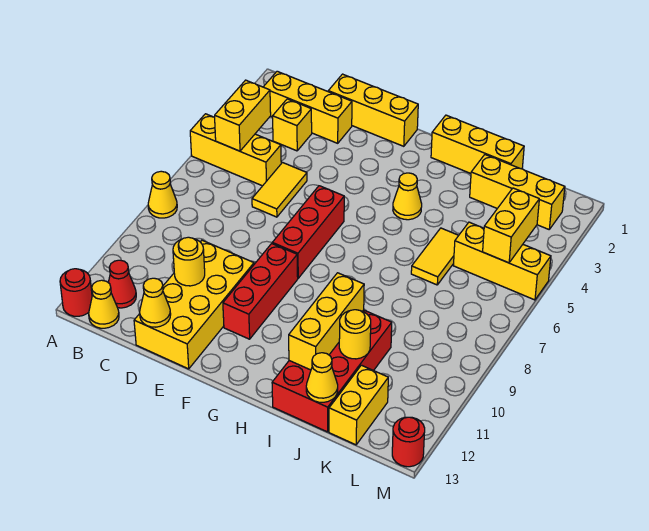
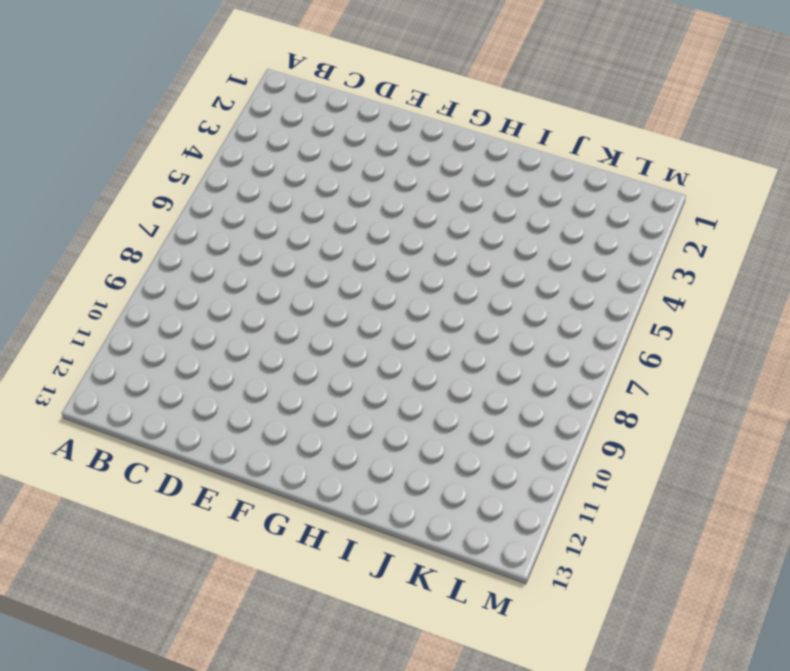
none -> yellow 1x3 brick [190,114,281,186]
none -> yellow 1x1 cone [148,171,177,218]
none -> red 1x1 round brick [60,269,92,316]

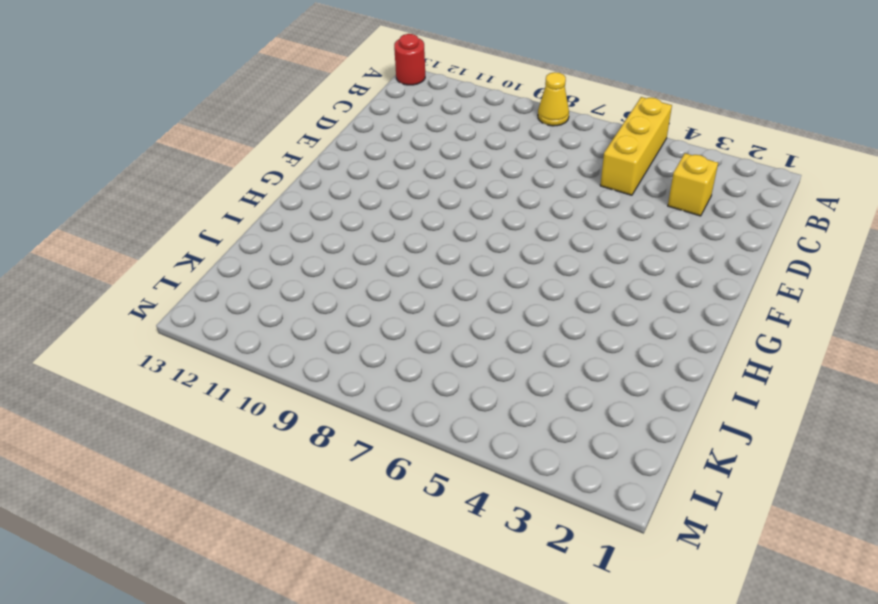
none -> yellow 1x3 brick [264,71,352,143]
none -> red 1x1 cone [108,260,136,308]
none -> yellow 1x1 cone [89,280,119,328]

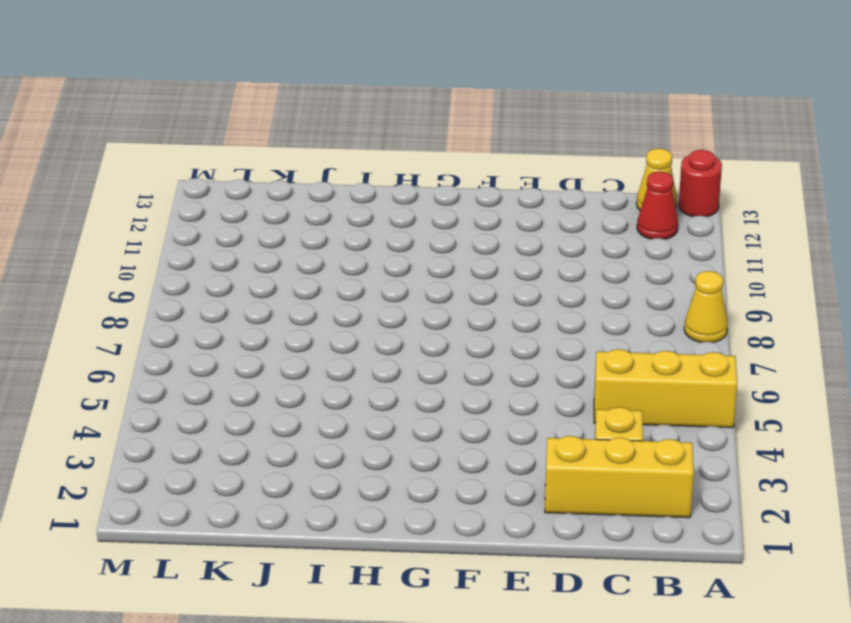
none -> yellow 1x3 brick [328,74,418,146]
none -> yellow 1x2 tile [252,163,307,217]
none -> yellow 2x4 brick [134,240,254,369]

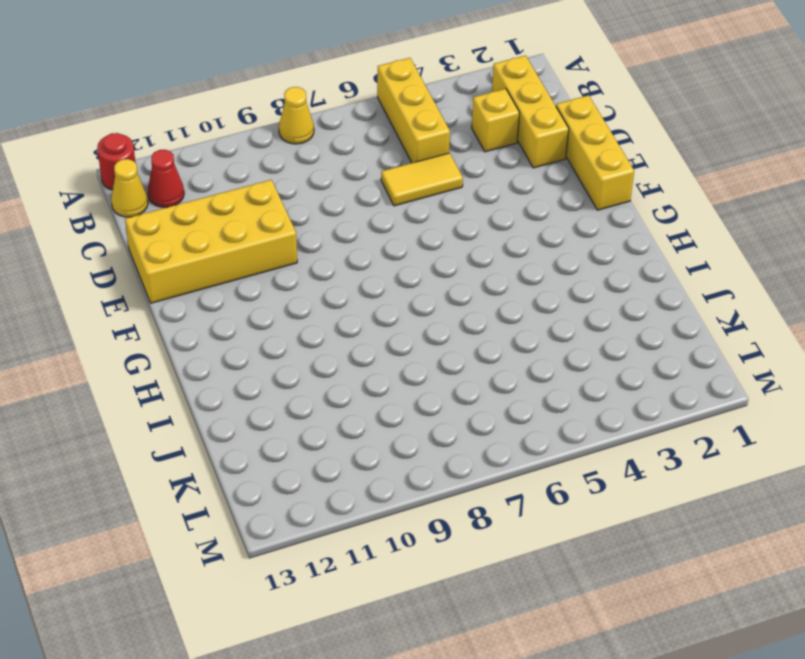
none -> red 1x3 brick [272,186,344,278]
none -> red 1x3 brick [223,244,298,339]
none -> yellow 1x3 brick [431,115,524,173]

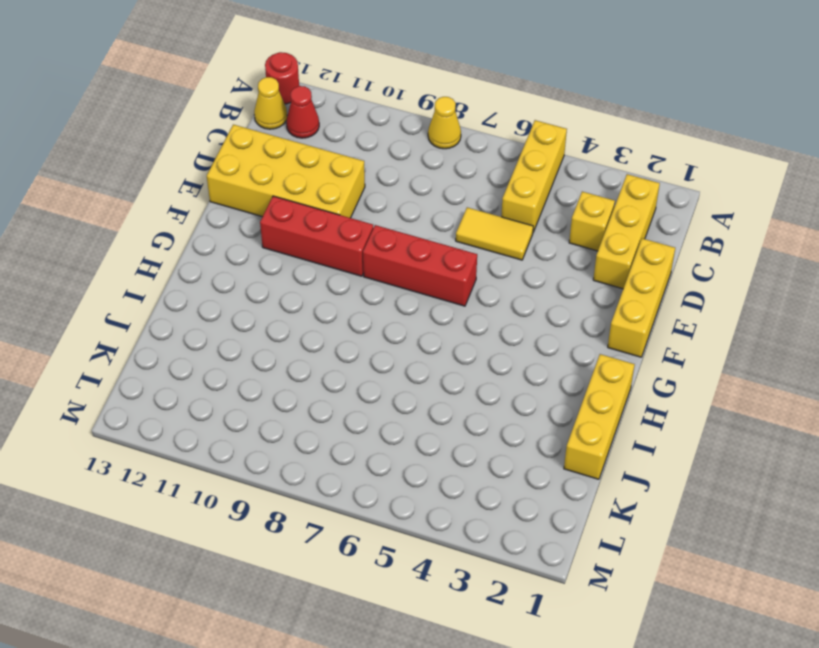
none -> yellow 1x1 cone [393,173,422,220]
none -> red 2x4 brick [272,310,392,432]
none -> yellow 1x3 brick [470,155,565,229]

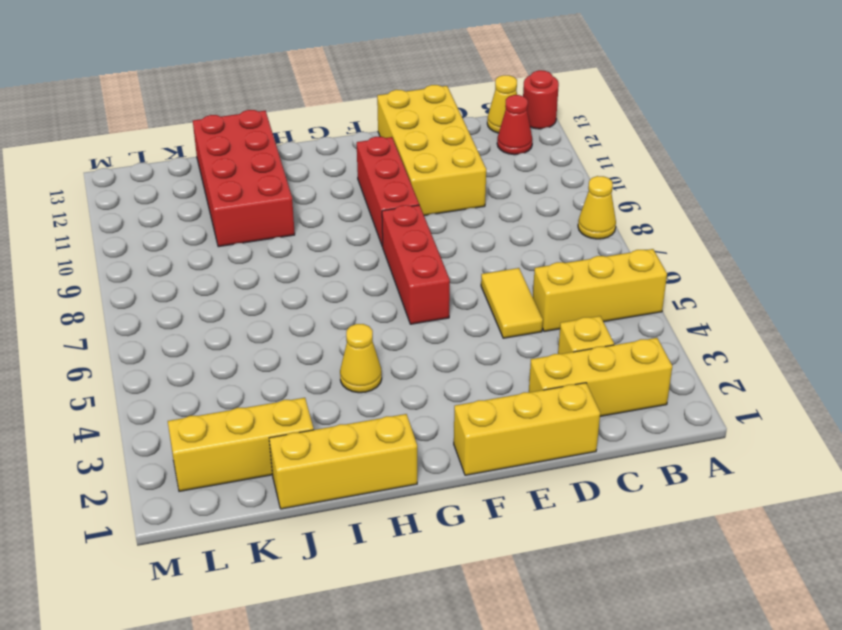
none -> yellow 1x2 tile [411,228,459,285]
none -> yellow 1x3 brick [453,222,551,300]
none -> yellow 1x2 brick [329,365,388,445]

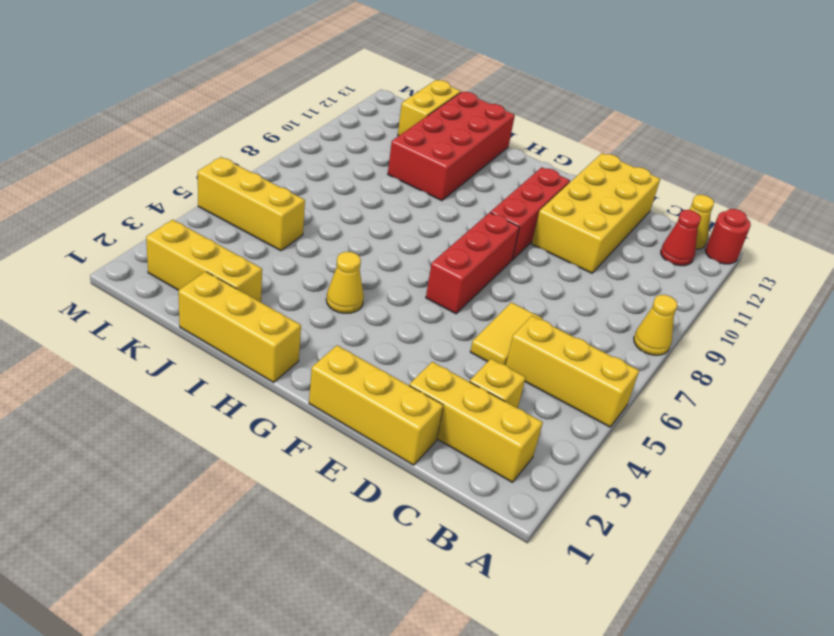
none -> yellow 1x2 tile [411,228,459,285]
none -> red 1x1 round brick [392,417,425,467]
none -> yellow 1x2 brick [215,80,271,151]

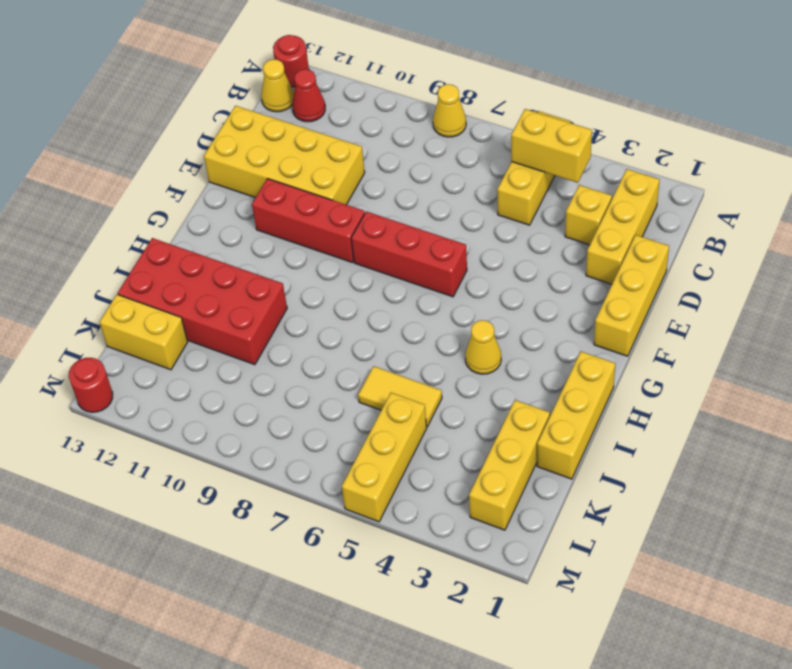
none -> yellow 1x2 tile [252,163,307,217]
none -> yellow 1x1 round brick [173,237,205,286]
none -> yellow 1x1 cone [140,278,171,327]

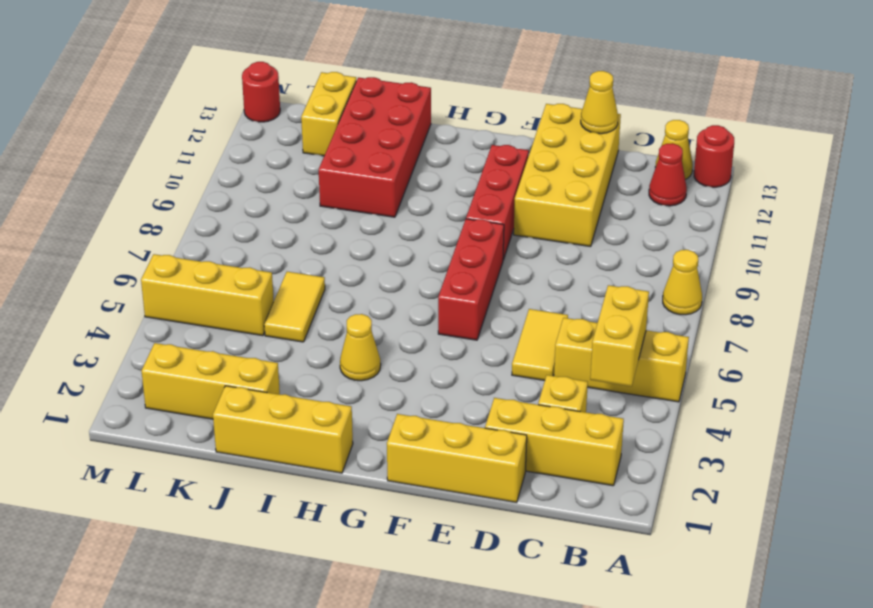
none -> yellow 1x1 round brick [173,237,205,286]
none -> yellow 1x3 brick [289,273,364,370]
none -> yellow 1x1 round brick [339,310,371,359]

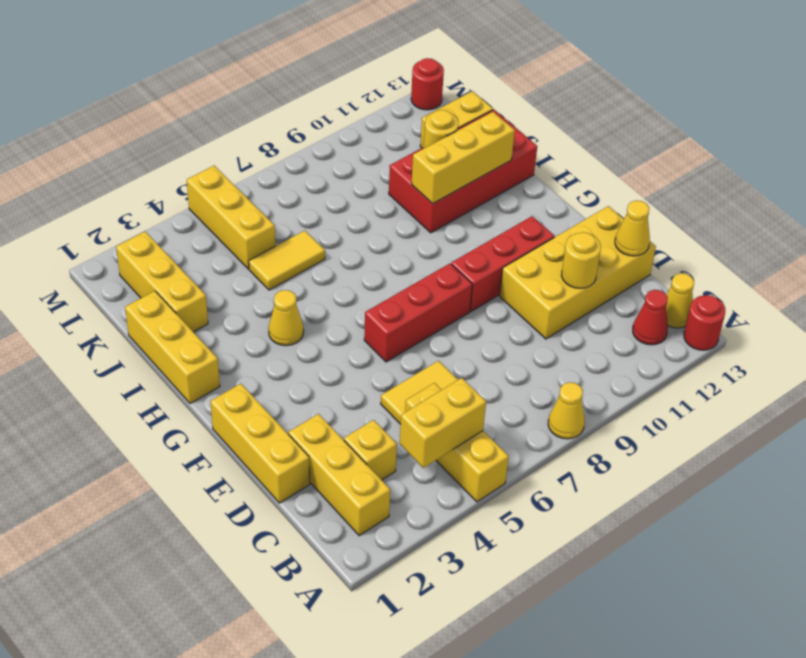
none -> yellow 1x1 cone [306,353,338,402]
none -> yellow 1x2 brick [483,188,539,263]

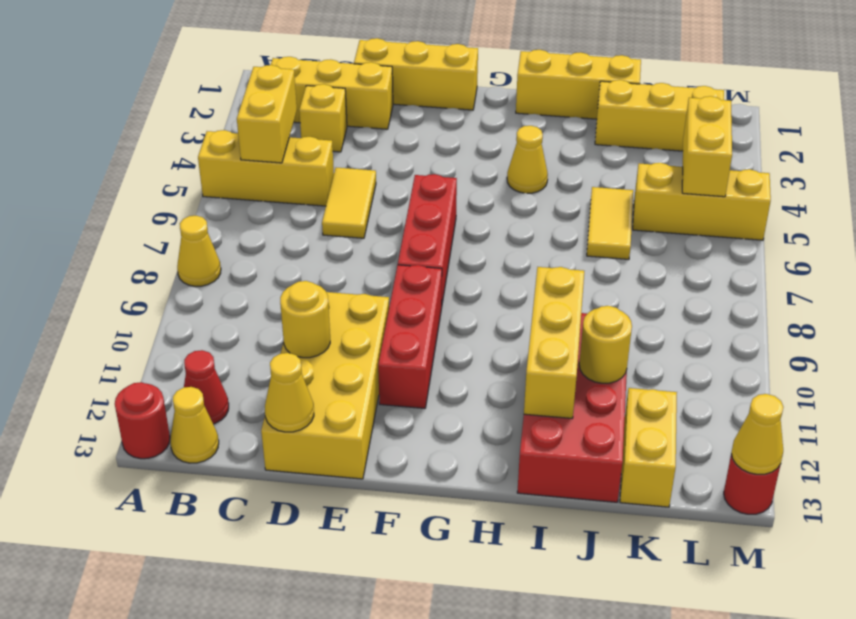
yellow 1x1 cone [731,394,783,474] -> yellow 1x1 cone moved to [306,353,338,402]

